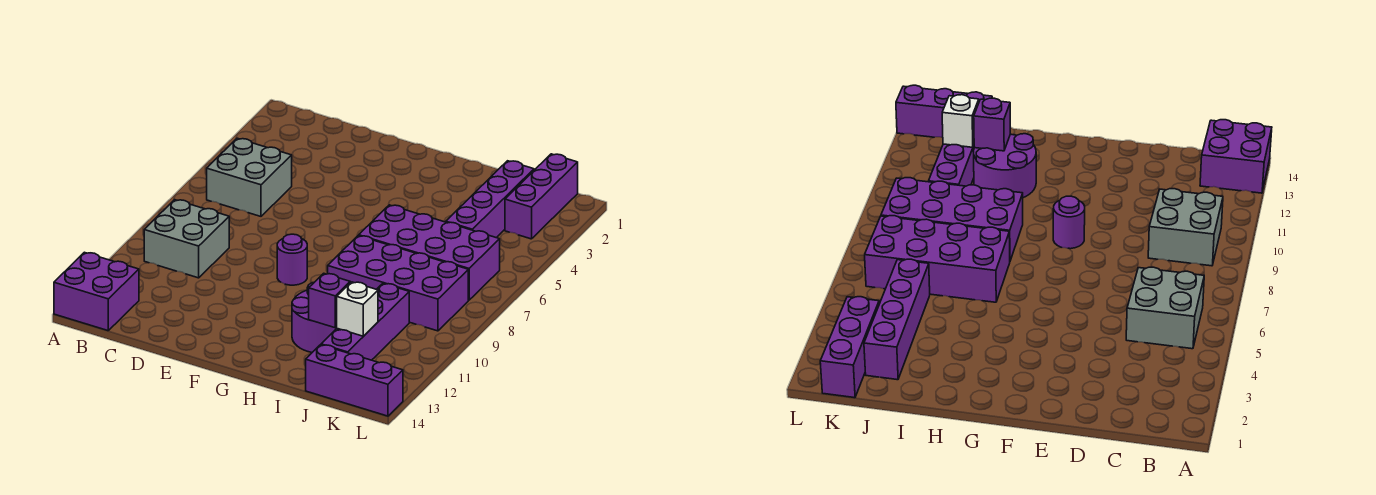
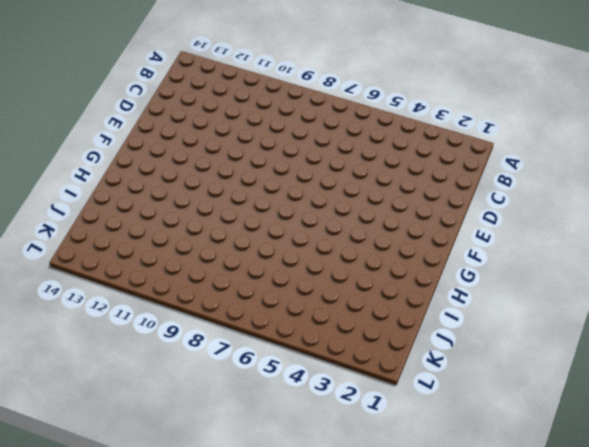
none -> purple 2x2 brick [54,252,139,331]
none -> grey 2x2 brick [207,138,292,216]
none -> grey 2x2 brick [144,200,229,278]

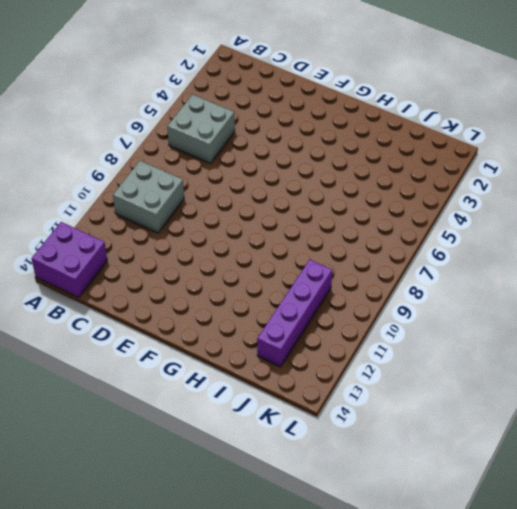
none -> purple 1x1 round brick [277,234,307,285]
none -> purple 2x4 brick [359,205,500,300]
none -> purple 2x4 brick [328,236,468,331]

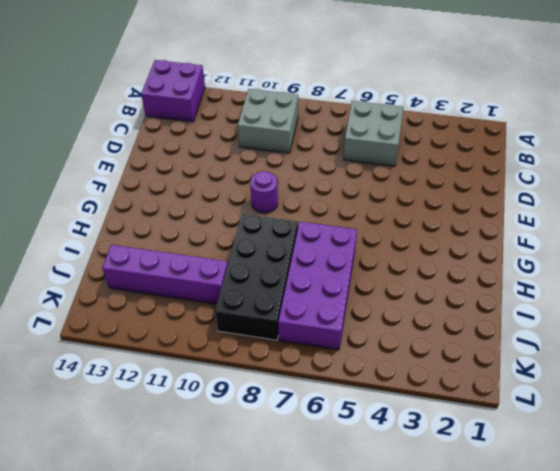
black 2x4 brick [215,214,298,340] -> purple 2x4 brick [328,236,468,331]
none -> purple 2x2 round brick [292,283,337,352]
none -> purple 1x4 brick [446,161,534,238]
none -> purple 1x3 brick [306,345,403,416]

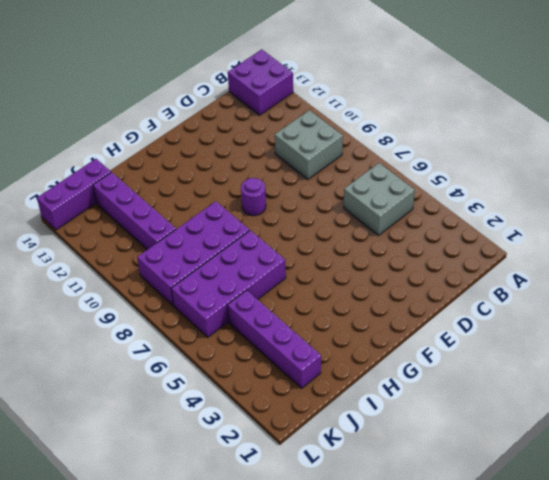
none -> purple 2x2 round brick [292,283,337,352]
none -> purple 1x3 brick [505,154,578,239]
none -> purple 1x1 brick [309,273,350,328]

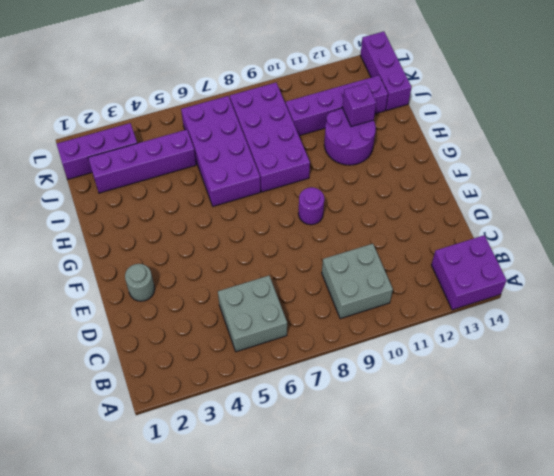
grey 1x1 round brick [125,264,155,301] -> none
none -> white 1x1 brick [337,282,378,336]

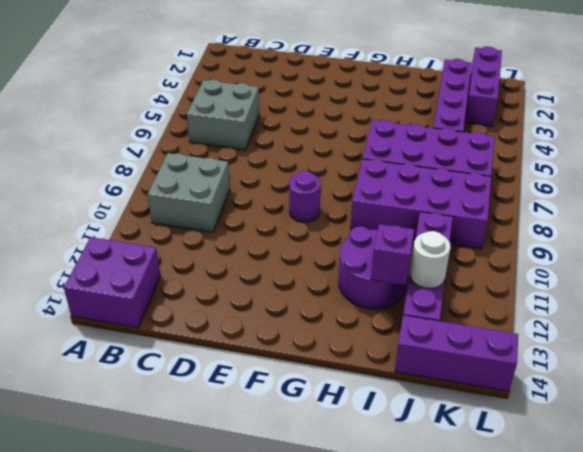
white 1x1 round brick [410,231,451,288] -> white 1x1 brick [337,282,378,336]

